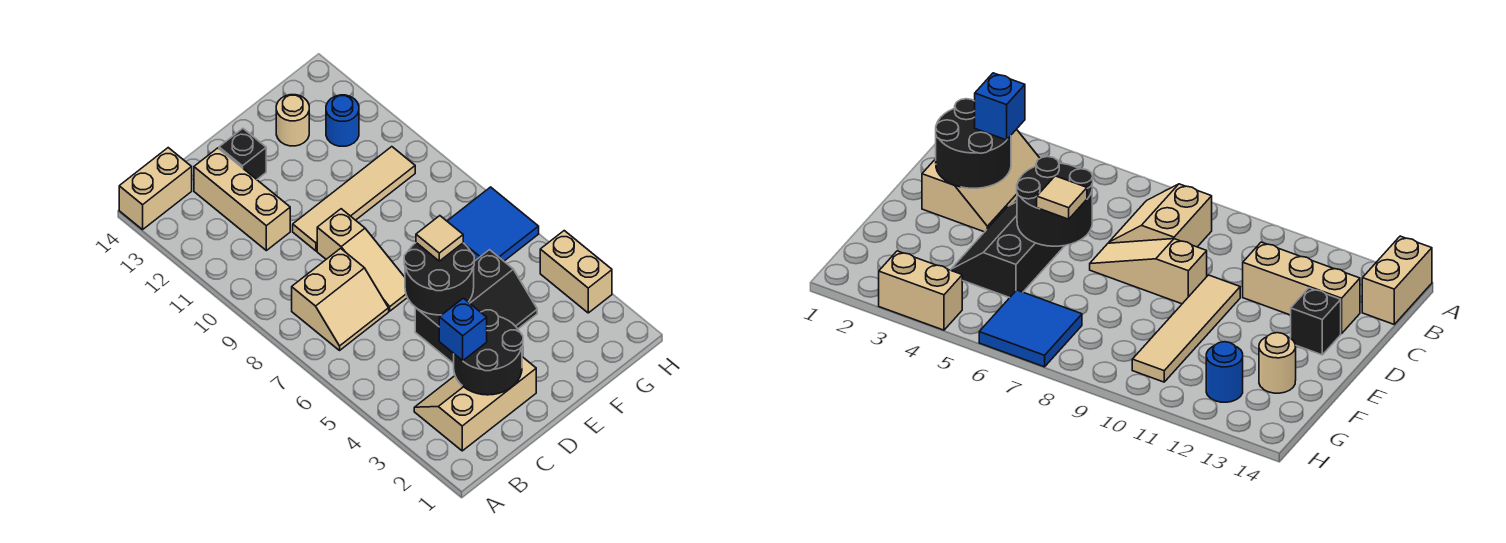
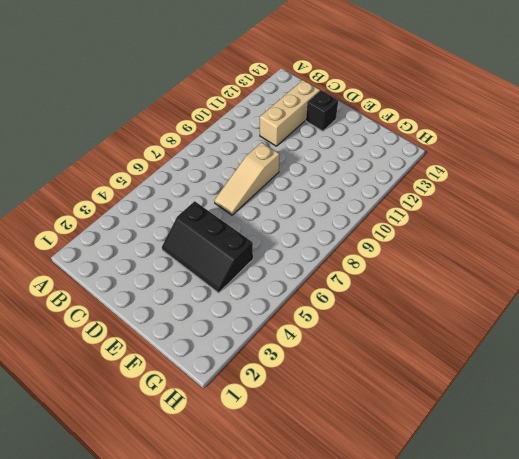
none -> tan 1x2 brick [119,148,192,230]
none -> tan 2x3 slope [414,357,536,451]
none -> tan 2x2 slope [292,248,389,350]

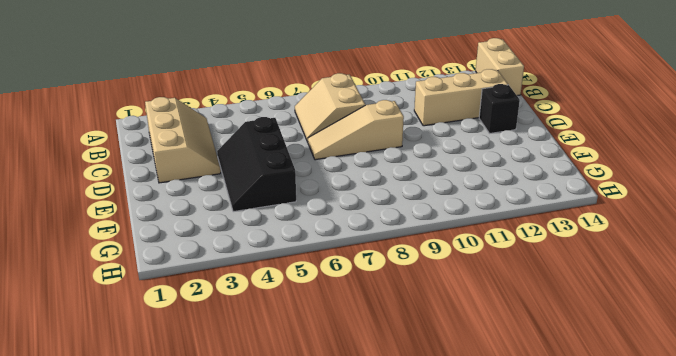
none -> tan 1x4 tile [293,147,415,251]
none -> tan 1x1 round brick [276,95,309,146]
none -> blue 2x2 tile [447,187,539,261]

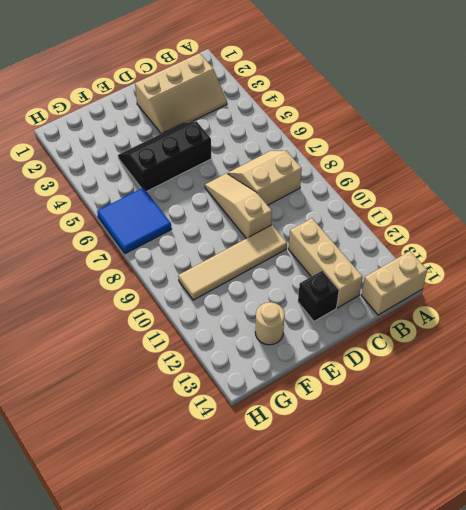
none -> blue 1x1 round brick [326,95,359,146]
none -> tan 1x2 brick [540,231,612,313]
none -> black 2x2 round brick [454,310,523,395]

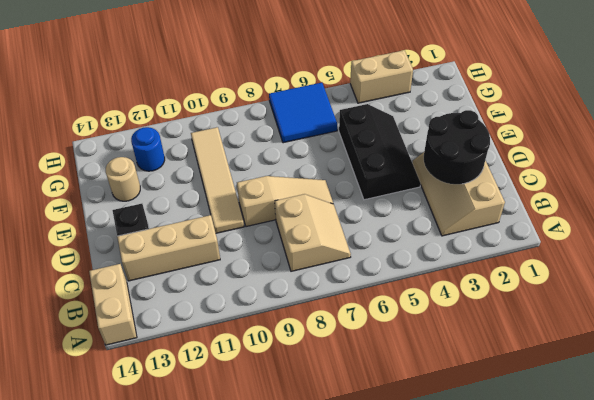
none -> black 2x2 round brick [404,243,474,315]
none -> blue 1x1 brick [439,298,487,361]
none -> tan 1x1 tile [416,216,463,261]

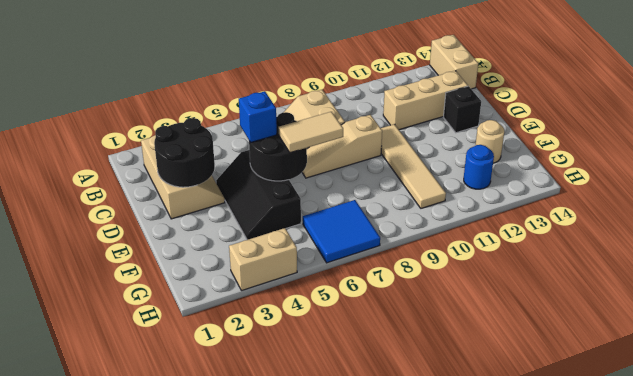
blue 1x1 brick [239,91,277,142] -> blue 1x1 brick moved to [439,298,487,361]
tan 1x2 tile [278,112,343,153] -> tan 1x1 tile [416,216,463,261]

